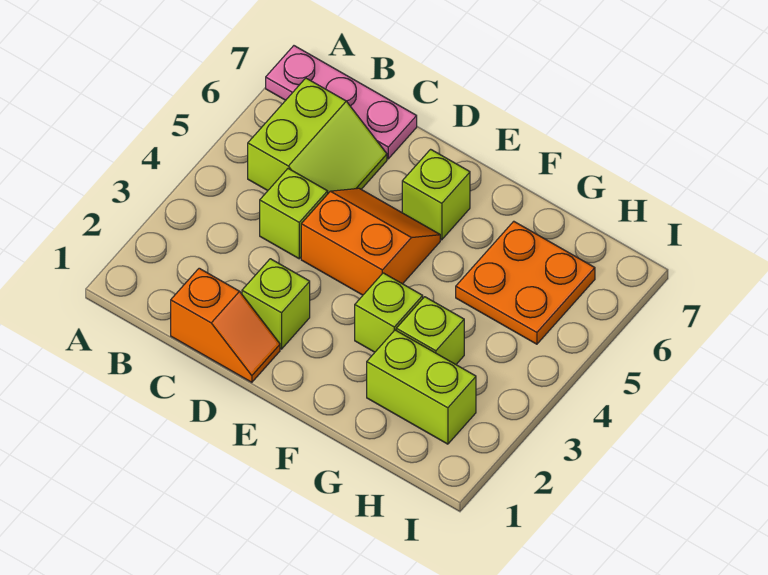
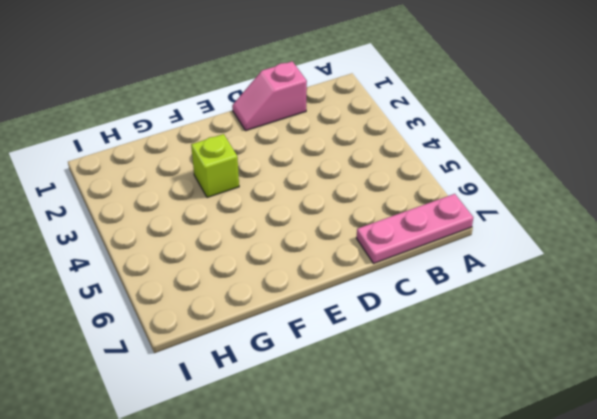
pink 1x2 slope [232,61,307,131] -> orange 1x2 slope [171,268,280,382]
none -> lime 2x2 slope [248,78,387,193]
none -> lime 1x1 brick [260,169,328,259]

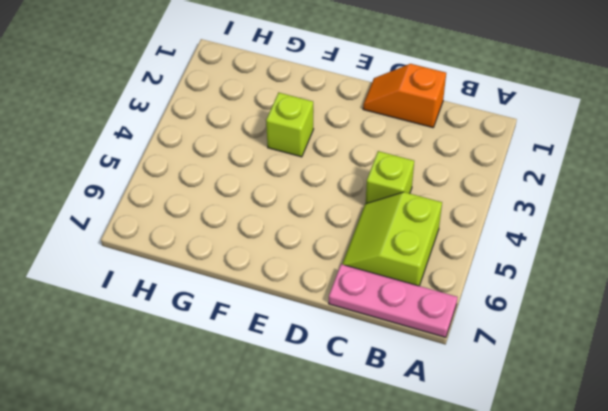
none -> lime 1x1 brick [242,259,310,349]
none -> orange 2x2 slope [301,188,440,295]

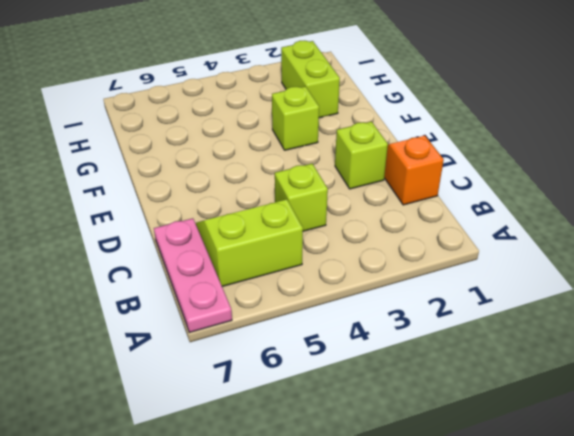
none -> orange 2x2 slope [301,188,440,295]
none -> lime 1x1 brick [402,149,470,240]

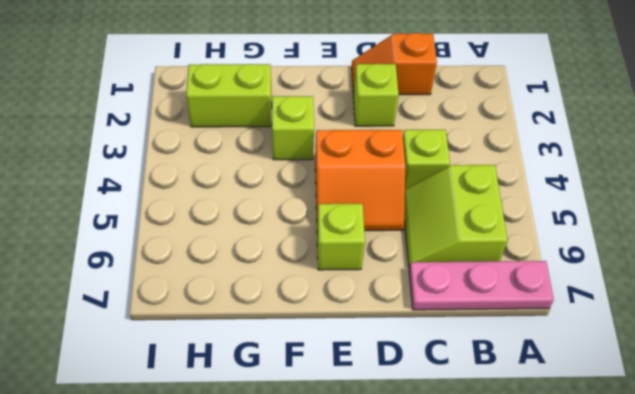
none -> lime 1x1 brick [396,297,464,364]
none -> orange 2x2 plate [456,221,595,344]

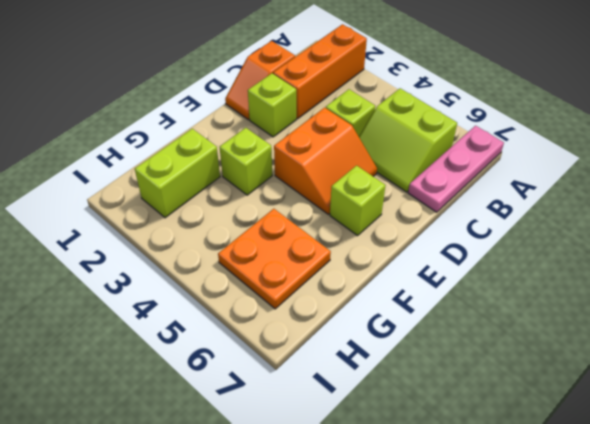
orange 1x3 brick [273,24,367,119] -> none
none -> lime 1x1 brick [396,297,464,364]

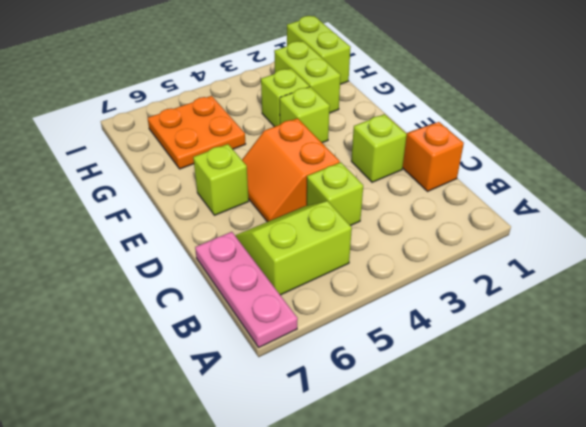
lime 1x2 brick [287,16,351,84] -> none

